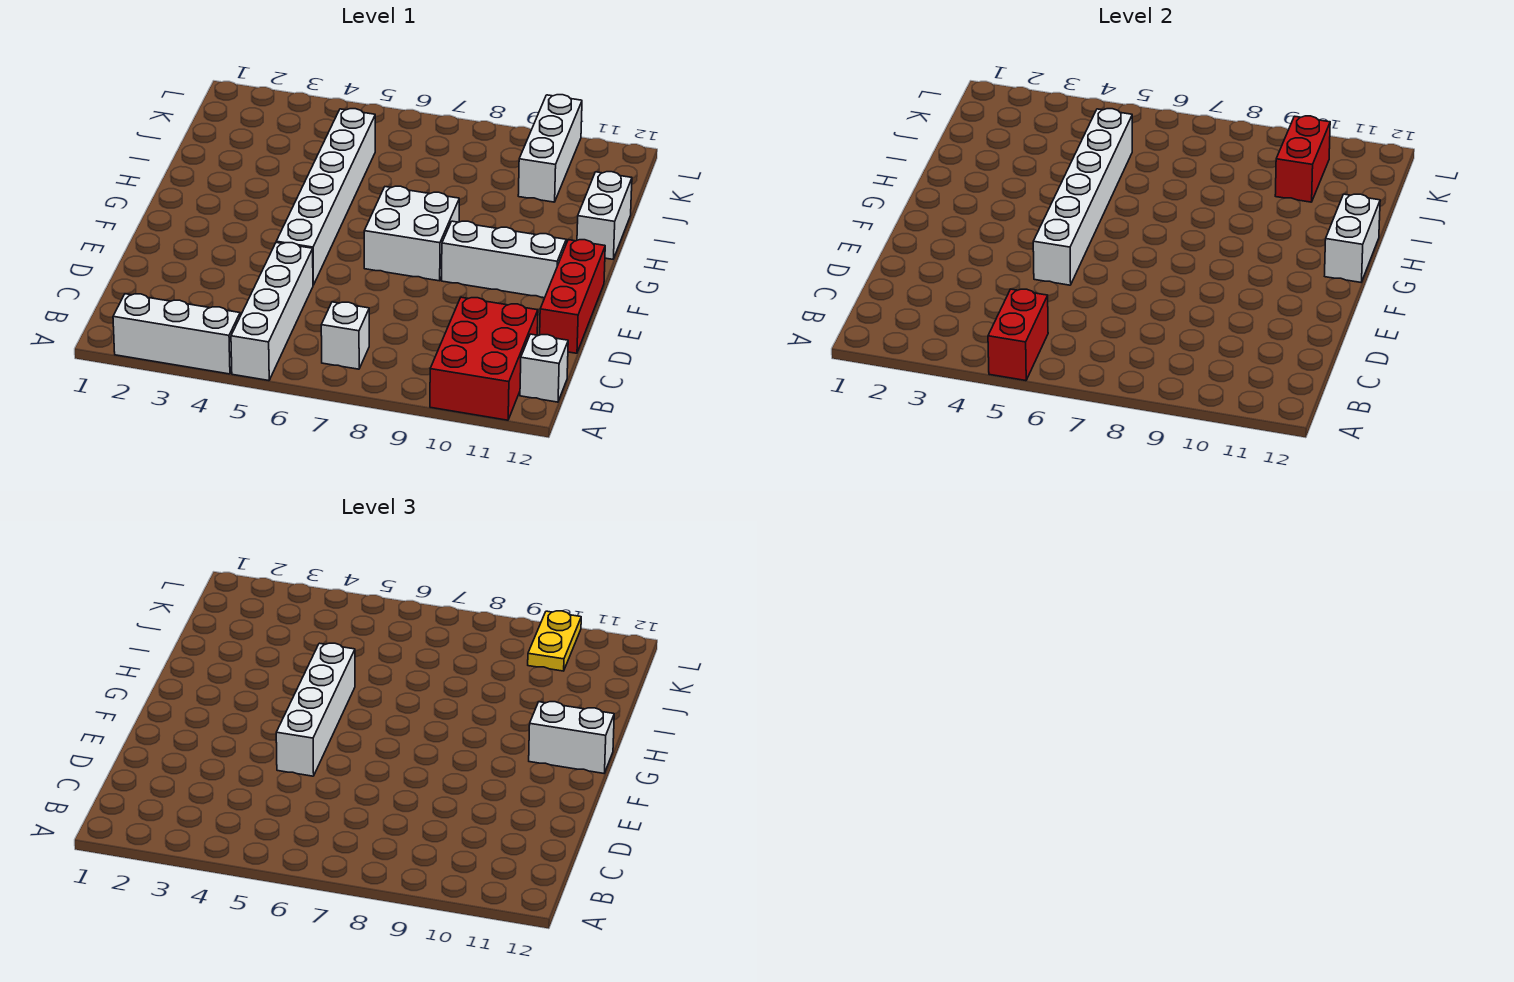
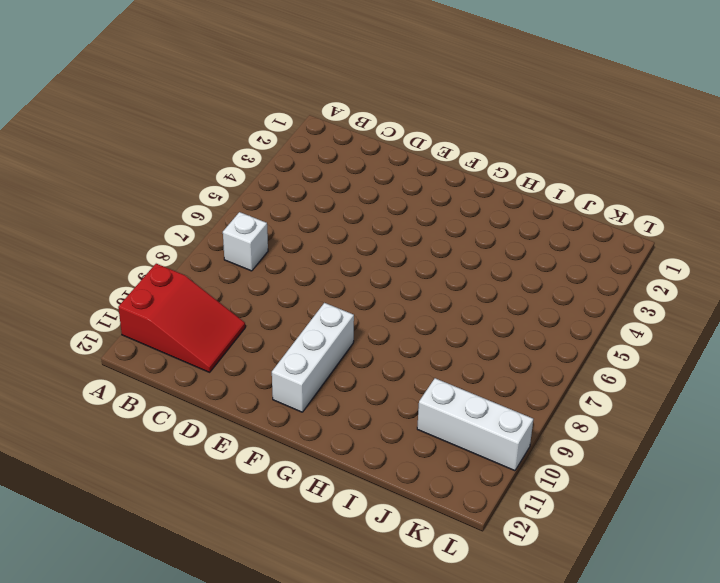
red 2x3 slope [118,264,245,372] -> red 2x3 brick [430,297,538,420]
none -> white 1x3 brick [113,294,240,374]
none -> white 1x4 brick [231,243,313,381]
none -> white 1x1 brick [520,334,568,402]

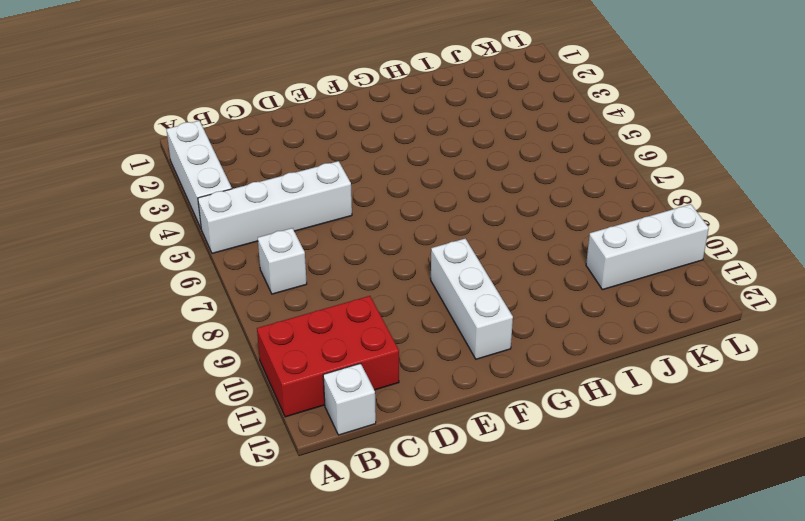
none -> red 1x3 brick [540,240,605,353]
none -> white 1x6 brick [276,109,375,285]
none -> white 2x2 brick [364,186,459,281]

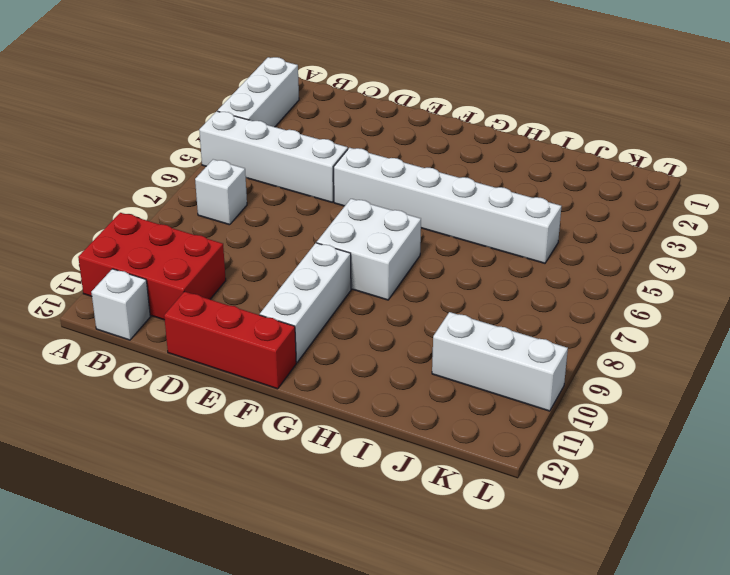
none -> white 1x2 brick [577,172,632,259]
none -> red 1x2 brick [988,289,1048,381]
none -> white 1x6 brick [1033,109,1132,285]

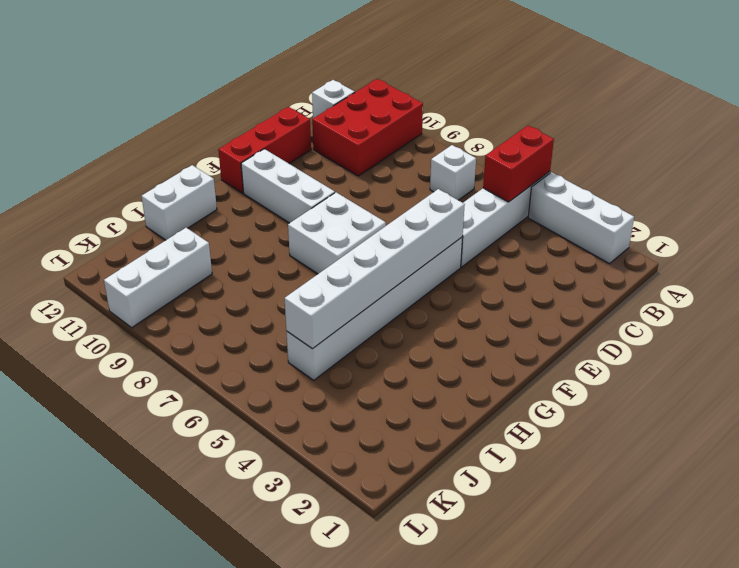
none -> white 1x2 brick [1325,194,1380,282]
none -> red 1x2 brick [1275,116,1330,202]
none -> white 1x4 brick [276,643,355,776]

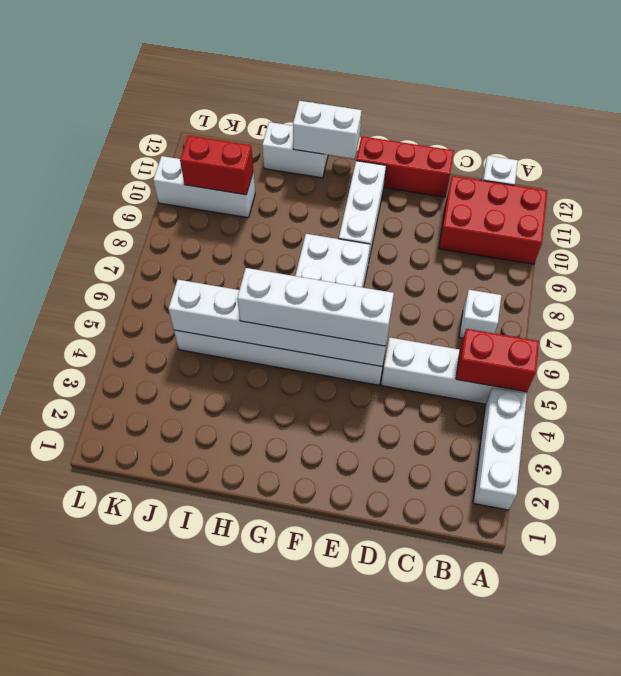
none -> white 1x2 brick [529,702,614,773]
none -> yellow 1x2 plate [528,611,581,671]

